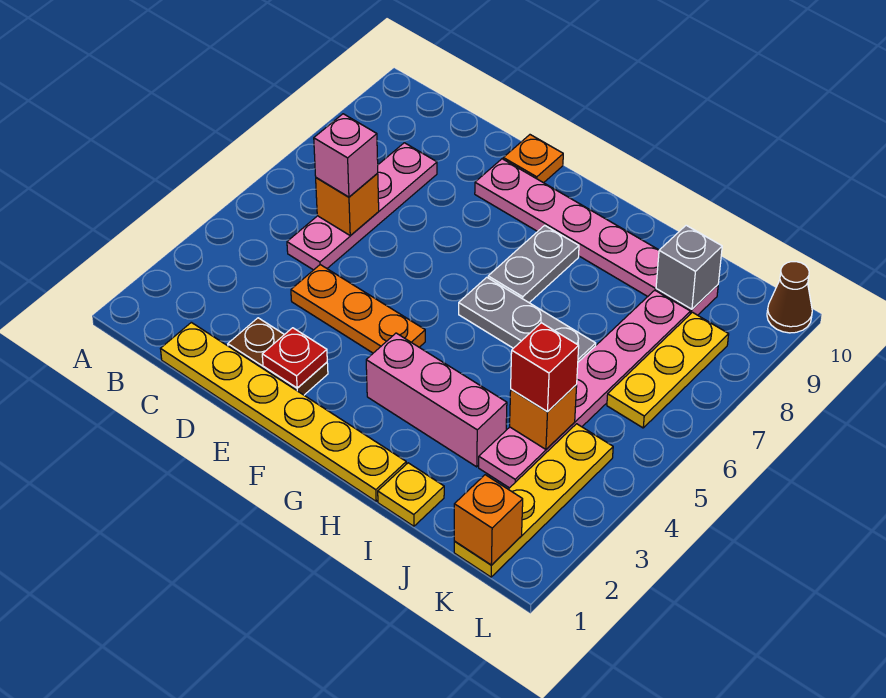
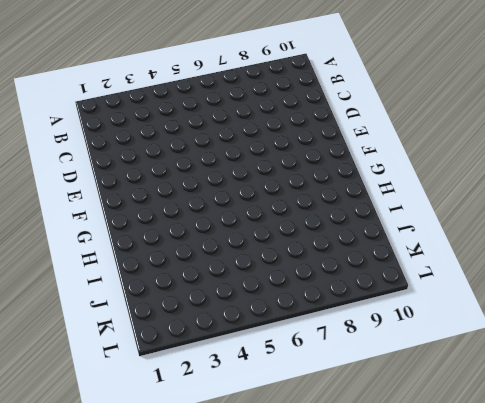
none -> yellow 1x6 plate [161,322,406,501]
none -> pink 1x4 plate [287,143,437,270]
none -> brown 1x2 plate [228,318,328,395]

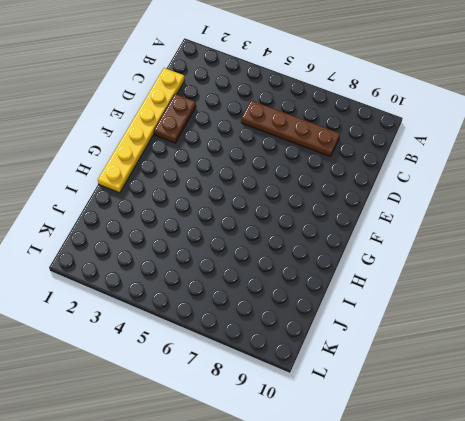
brown 1x4 plate [241,100,340,157] -> pink 1x4 plate [287,143,437,270]
none -> orange 1x3 plate [291,265,425,353]
none -> pink 1x6 plate [475,159,718,315]
none -> orange 1x1 plate [503,135,563,183]

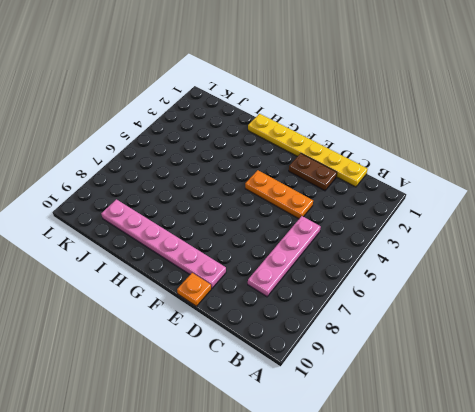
none -> pink 1x3 brick [366,333,507,467]
none -> grey 1x3 plate [459,277,596,362]
none -> grey 1x2 plate [488,225,579,303]

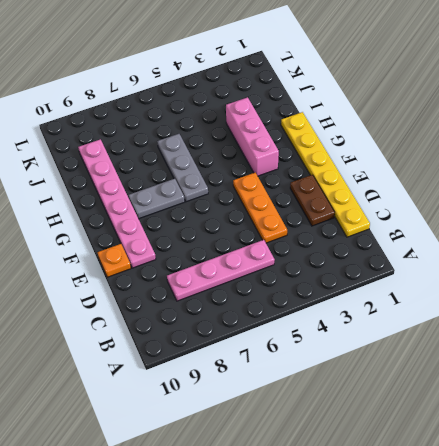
none -> yellow 1x1 plate [378,463,444,526]
none -> pink 1x6 plate [479,290,690,488]
none -> yellow 1x4 plate [454,424,613,577]

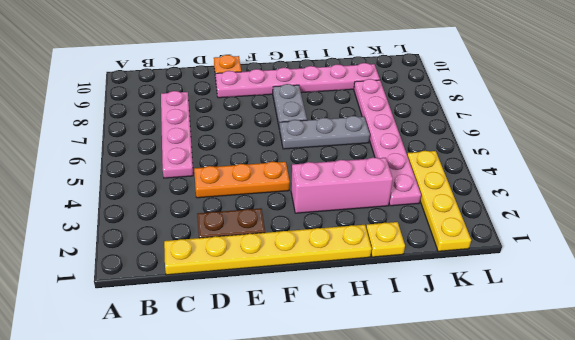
none -> yellow 1x3 plate [607,312,729,428]
none -> brown 1x1 cone [767,262,812,333]
none -> orange 1x1 brick [316,173,379,236]

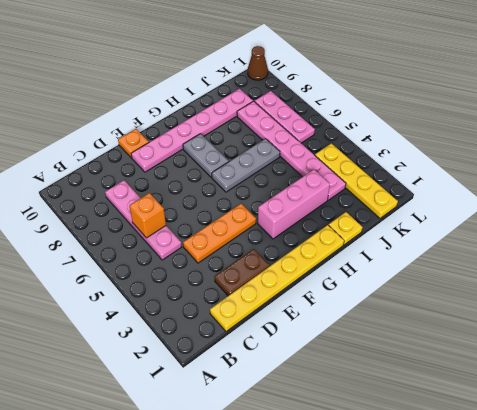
pink 1x3 plate [254,91,315,143] -> yellow 1x3 plate [607,312,729,428]
none -> red 1x1 plate [262,328,327,388]
none -> orange 1x1 brick [510,385,577,449]
none -> grey 1x1 brick [656,225,722,309]

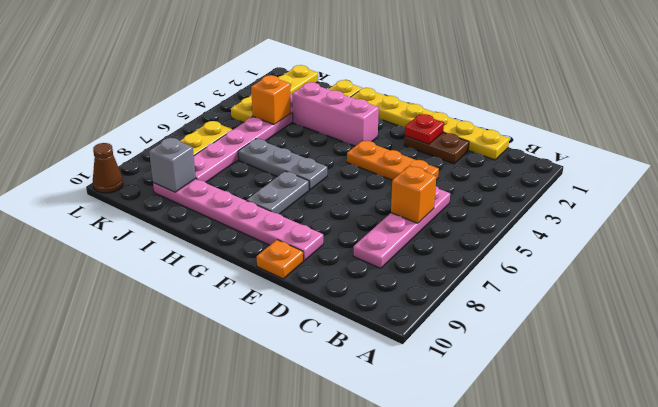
none -> orange 1x1 brick [454,475,523,565]
none -> pink 1x1 brick [314,114,378,197]
none -> red 1x1 brick [511,323,579,412]

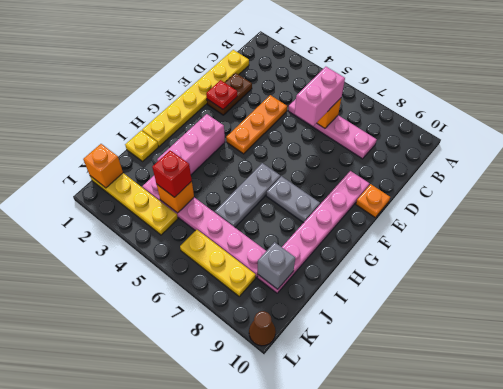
pink 1x2 brick [295,67,345,126] -> pink 1x1 brick [314,114,378,197]

